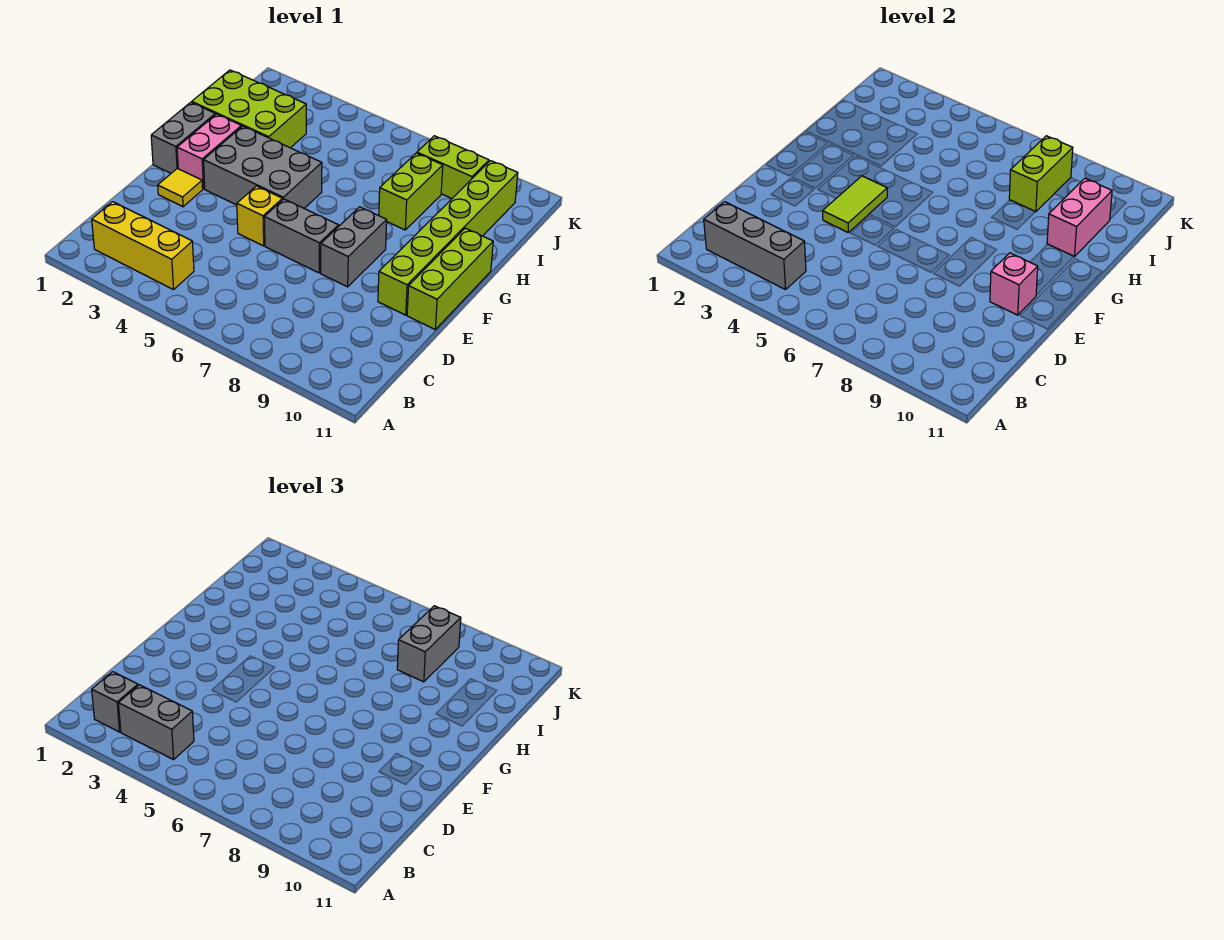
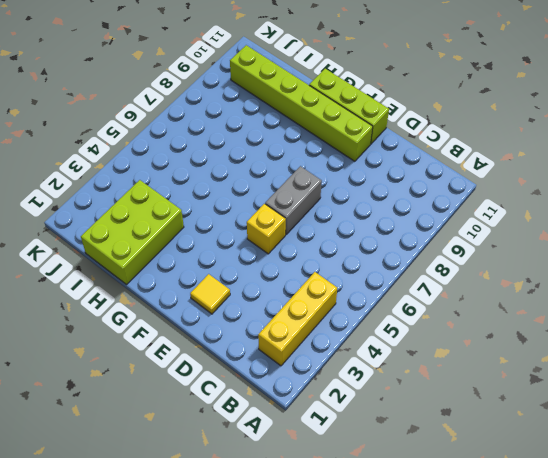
none -> grey 1x2 brick [321,207,387,287]
none -> grey 1x2 brick [151,102,215,173]
none -> pink 1x2 brick [177,114,241,189]

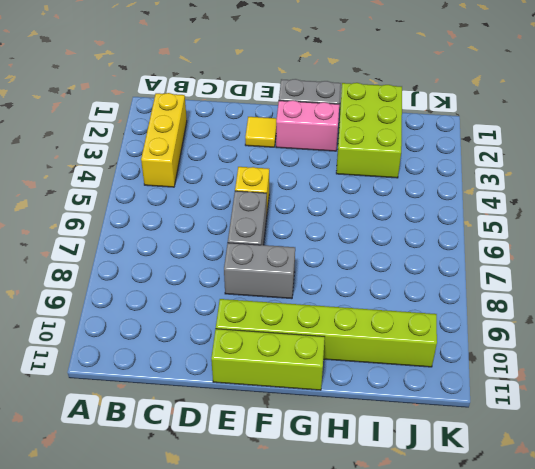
none -> grey 2x3 brick [204,126,322,208]
none -> lime 1x2 brick [379,153,443,230]
none -> lime 1x2 brick [417,136,489,198]

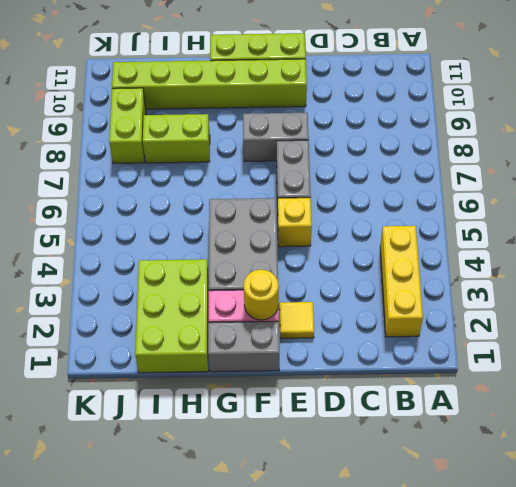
yellow 1x1 round brick [244,270,279,320] -> none
none -> grey 1x3 brick [704,202,806,290]
none -> lime 1x2 tile [823,176,887,233]
none -> pink 1x1 brick [990,253,1038,315]

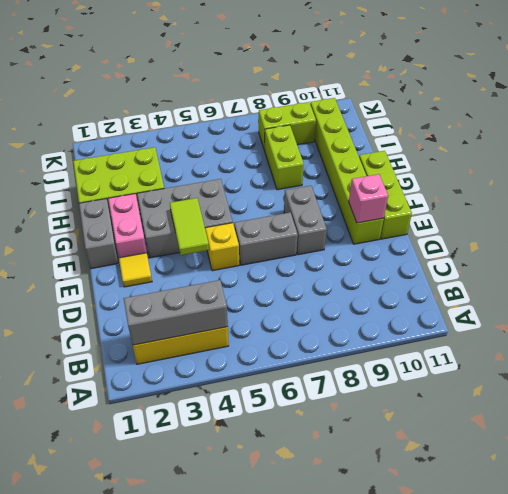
none -> pink 1x2 brick [1047,178,1112,257]
none -> lime 1x2 brick [1009,136,1073,212]
none -> grey 1x1 brick [92,672,138,732]

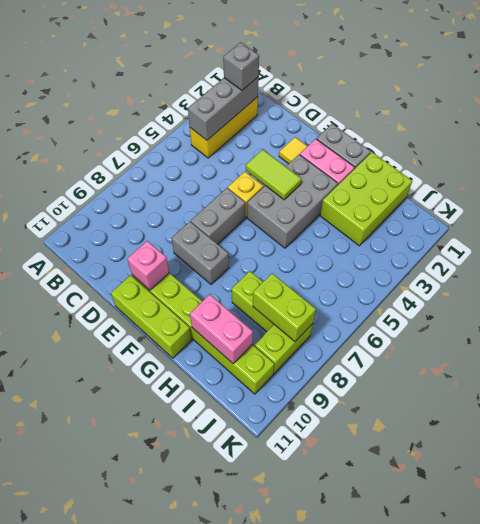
none -> grey 1x2 brick [118,685,194,760]
none -> grey 1x2 brick [397,606,461,682]

